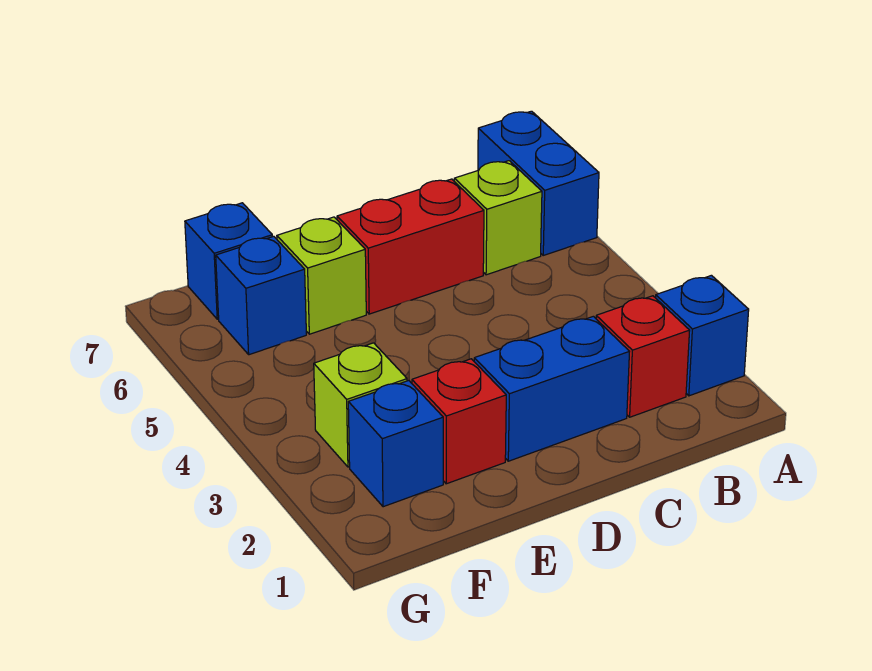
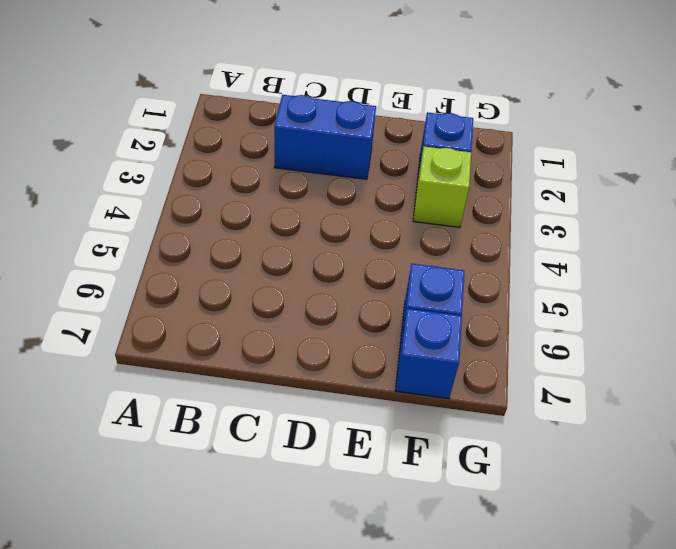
none -> blue 1x1 brick [656,275,749,396]
none -> blue 1x2 brick [478,111,599,255]
none -> red 1x1 brick [596,296,690,417]

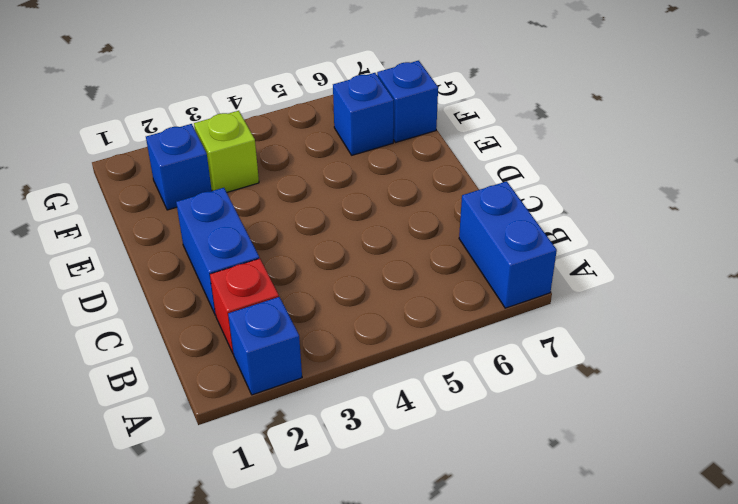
blue 1x2 brick [459,181,557,308] -> blue 1x2 brick turned to [478,111,599,255]
none -> lime 1x1 brick [454,161,542,275]
none -> red 1x2 brick [337,179,484,314]
none -> red 1x1 brick [412,359,506,484]

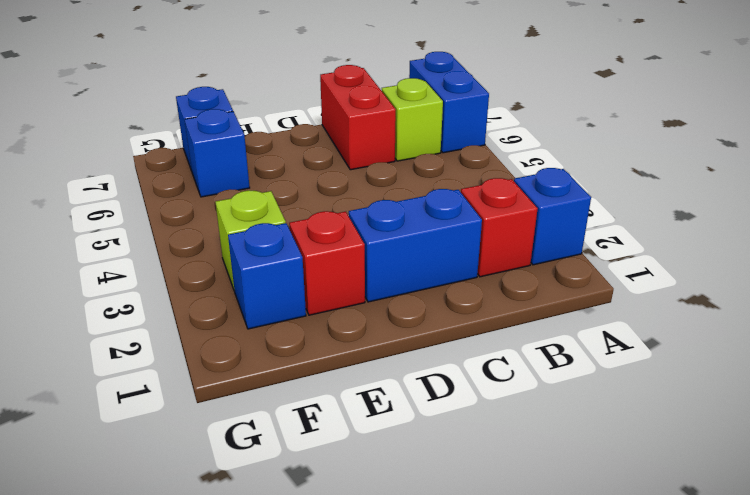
red 1x2 brick [320,65,396,170] -> red 1x2 brick turned to [337,179,484,314]
none -> lime 1x1 brick [277,217,366,334]

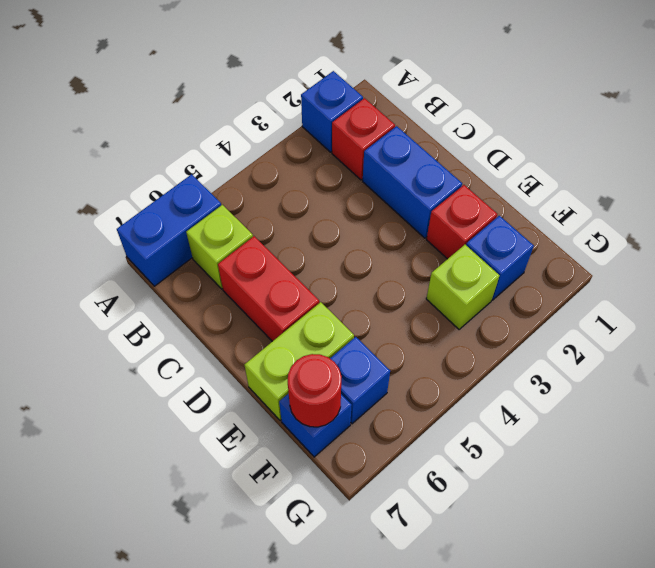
lime 1x2 brick [244,302,354,421] -> lime 1x1 brick [277,217,366,334]
red 1x1 round brick [288,354,342,427] -> none

